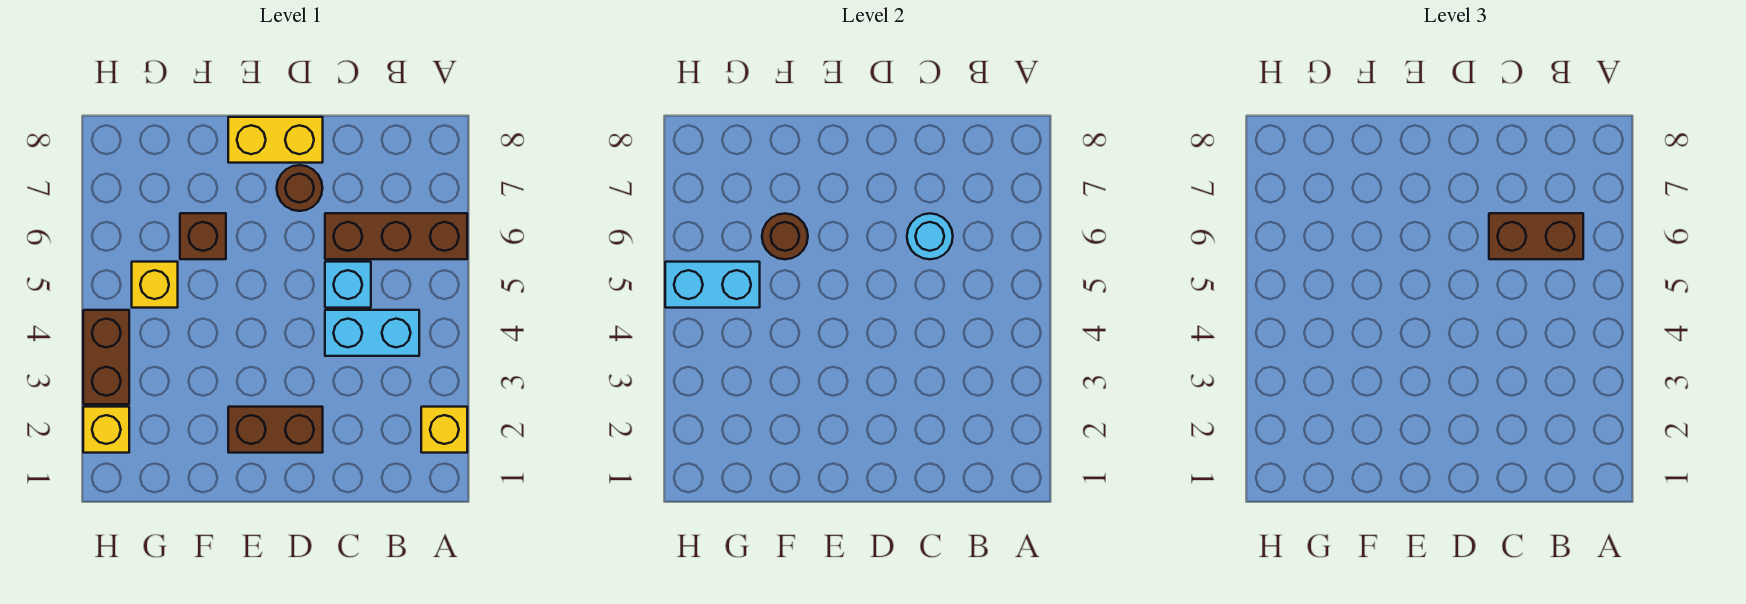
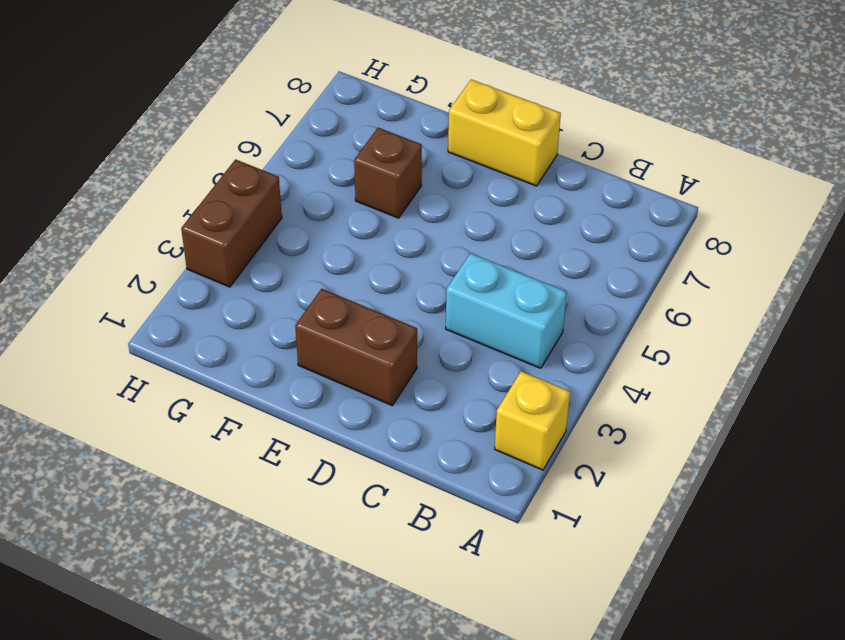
none -> brown 1x3 brick [325,213,467,259]
none -> cyan 1x1 brick [325,262,371,308]
none -> brown 1x1 round brick [277,165,323,211]

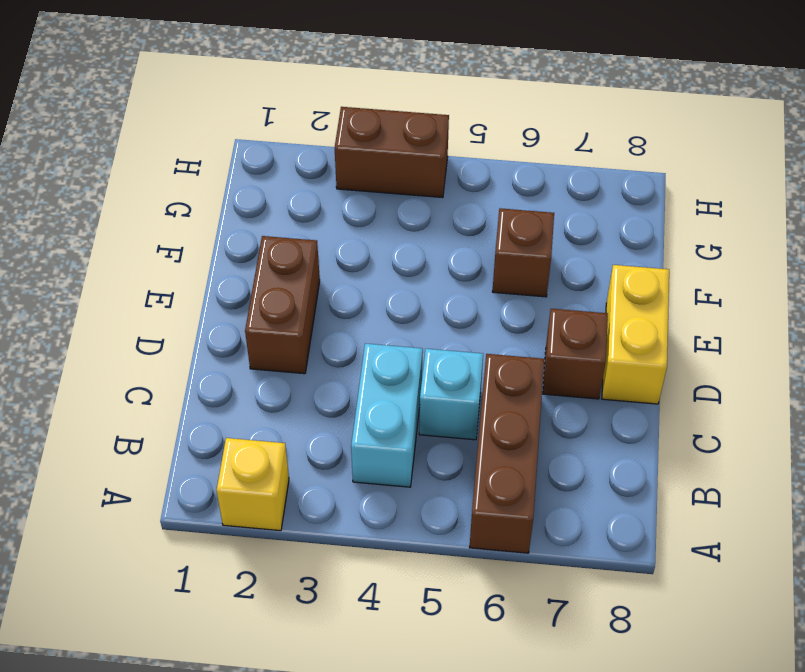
brown 1x1 brick [543,309,608,399] -> brown 1x1 round brick [277,165,323,211]
none -> yellow 1x1 brick [132,262,178,308]
none -> yellow 1x1 brick [83,407,129,453]
none -> cyan 1x1 round brick [907,214,953,259]

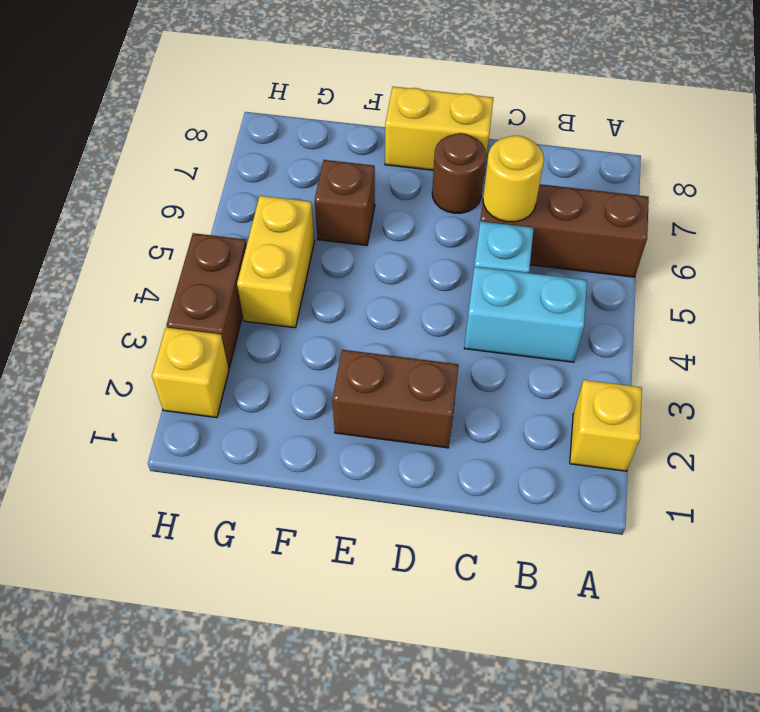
yellow 1x1 round brick [483,136,544,222] -> cyan 1x1 round brick [907,214,953,259]
yellow 1x2 brick [237,196,315,328] -> yellow 1x1 brick [132,262,178,308]
none -> brown 1x1 round brick [762,214,808,259]
none -> cyan 1x2 brick [665,262,760,308]
none -> brown 1x2 brick [1489,213,1583,259]

